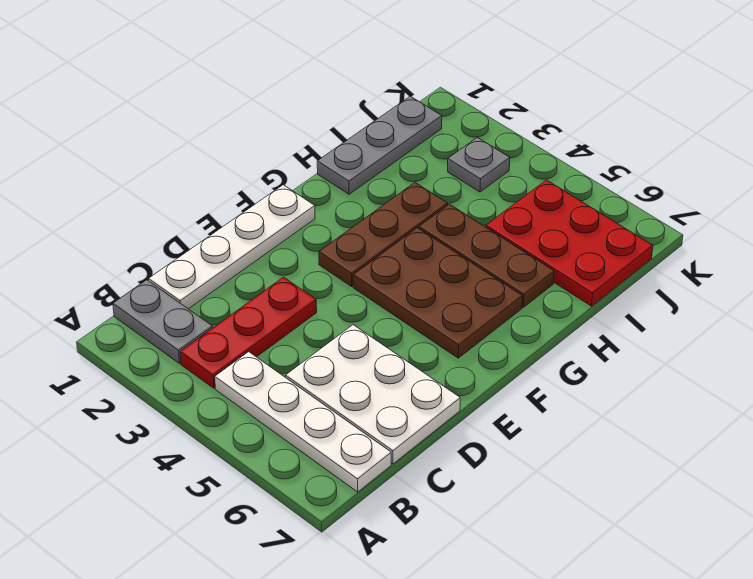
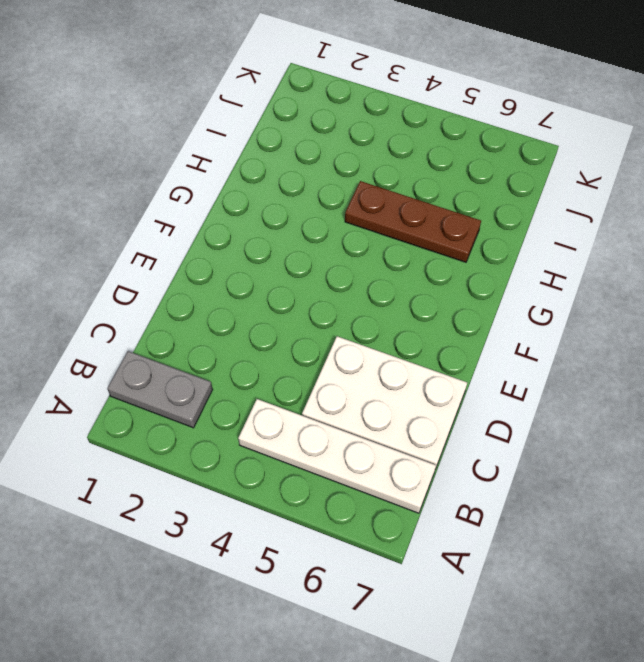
none -> red 1x3 plate [180,277,317,388]
none -> white 1x4 plate [149,185,315,309]

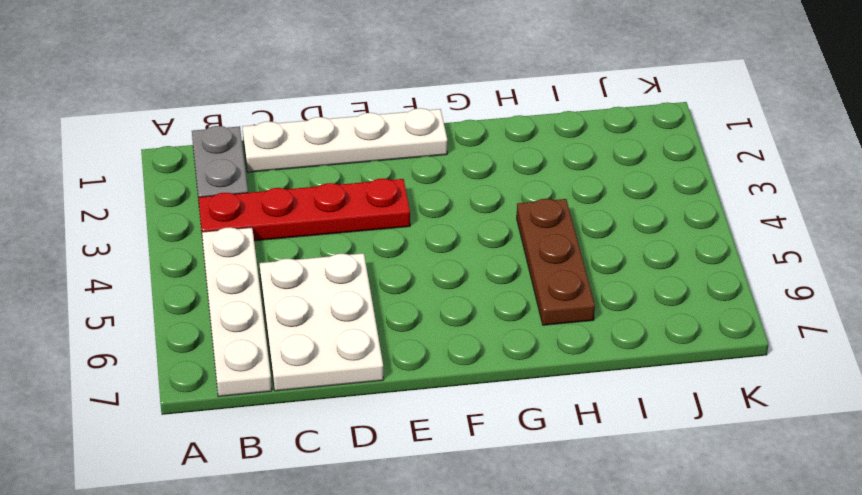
red 1x4 plate [198,179,410,241] -> red 1x3 plate [180,277,317,388]
none -> brown 1x3 plate [319,183,448,286]
none -> brown 2x3 plate [353,228,522,358]

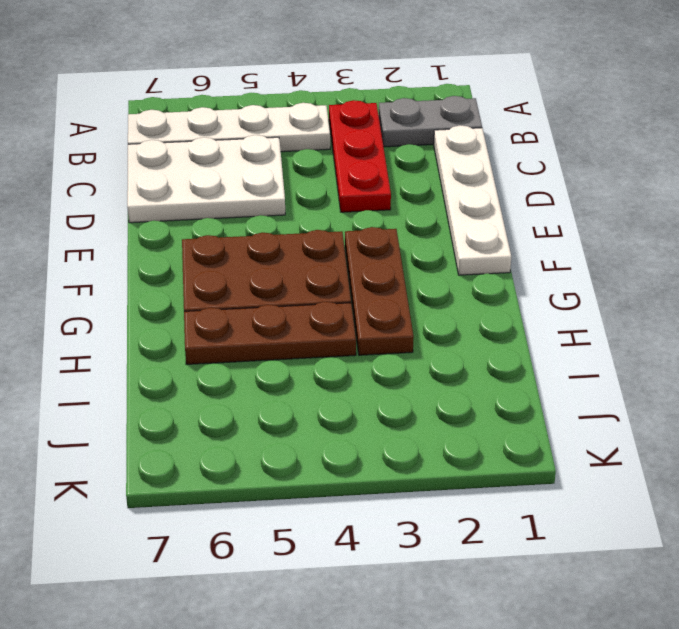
none -> grey 1x3 plate [317,96,442,194]
none -> red 2x3 plate [486,180,653,306]

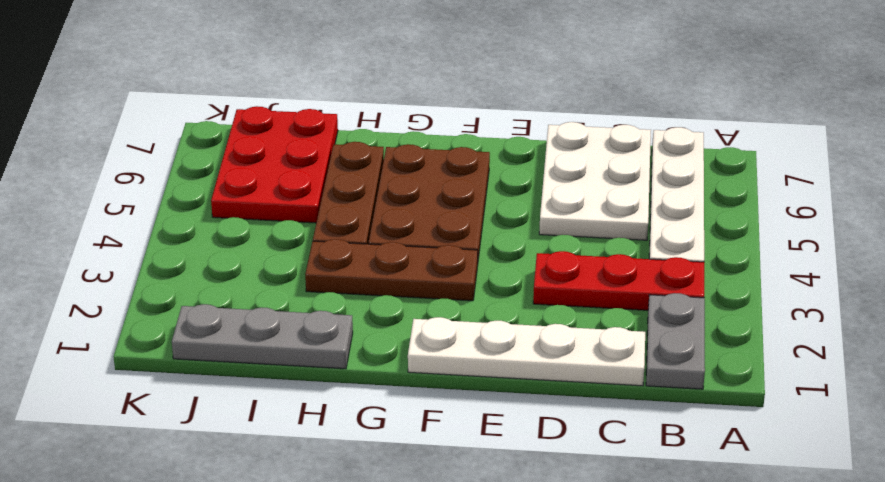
none -> grey 1x1 plate [448,138,510,192]

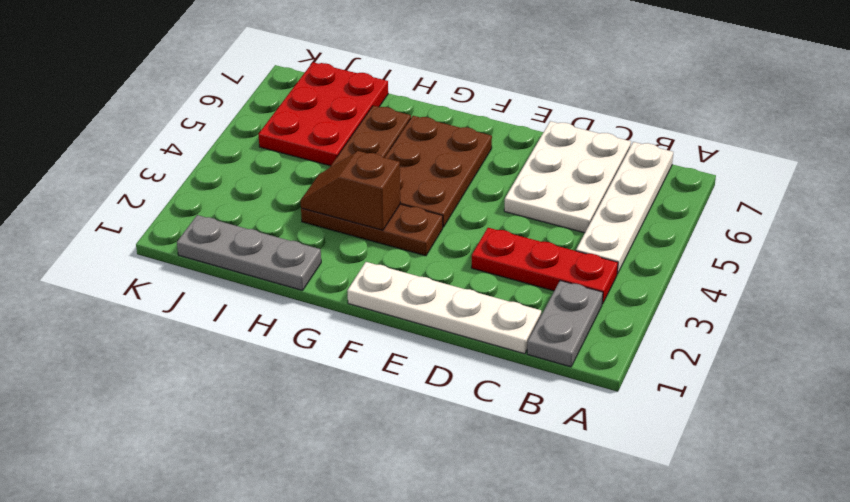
brown 1x2 slope [301,151,400,230] -> none
none -> grey 1x1 plate [448,138,510,192]

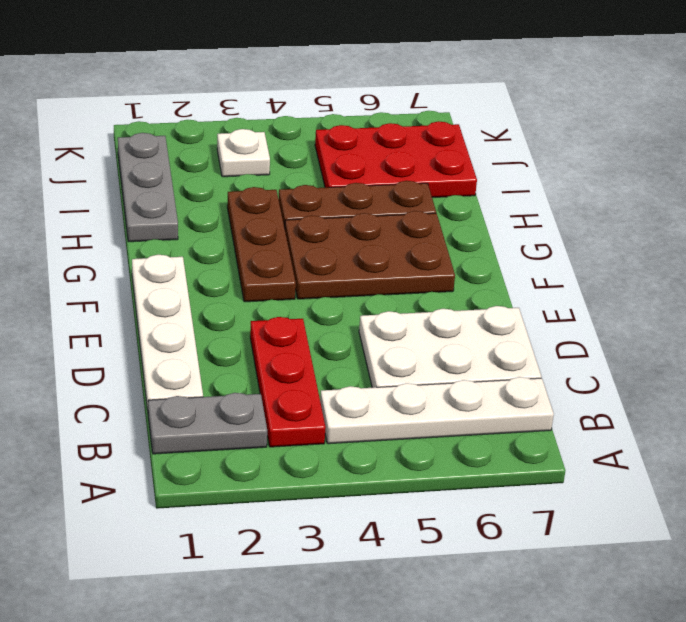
white 1x1 plate [217,129,270,177] -> grey 1x1 plate [448,138,510,192]

